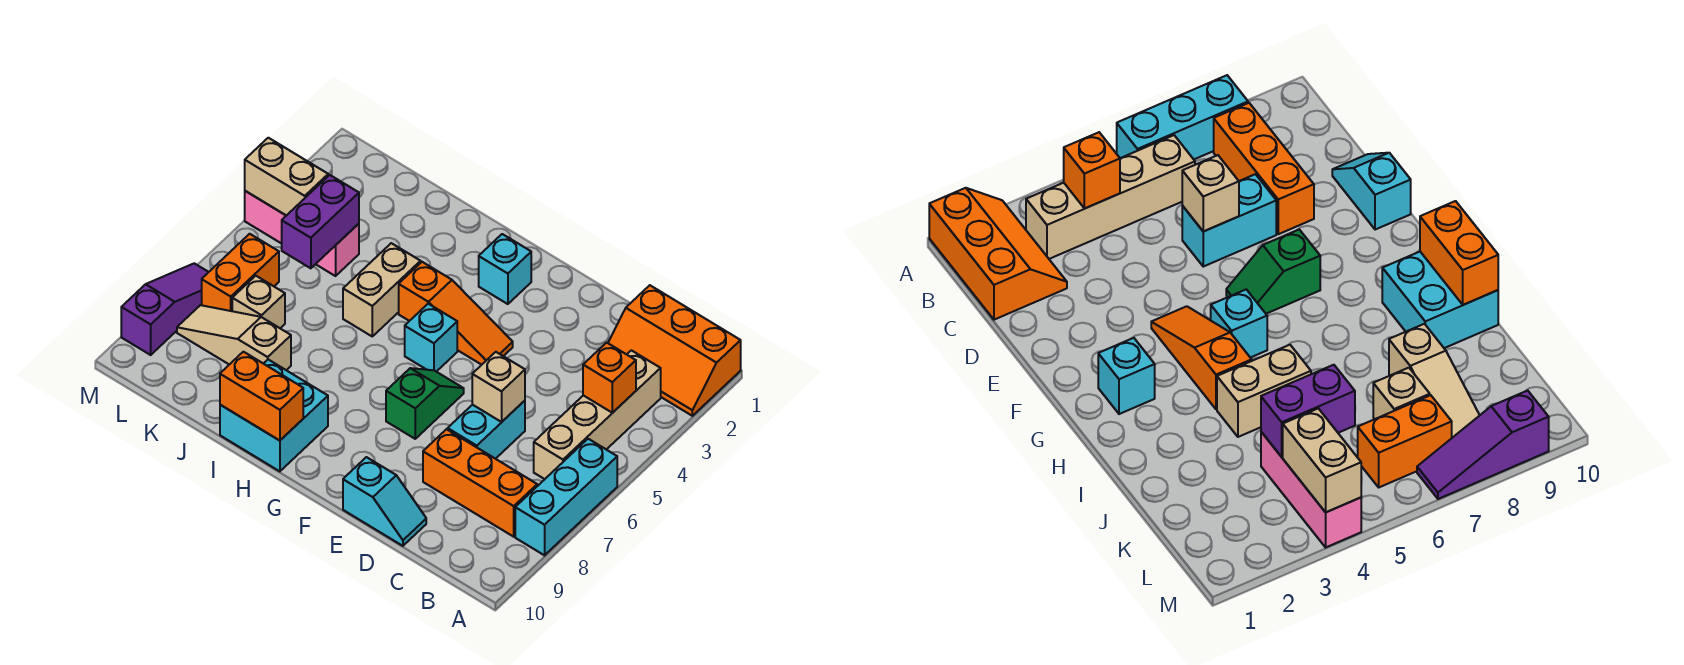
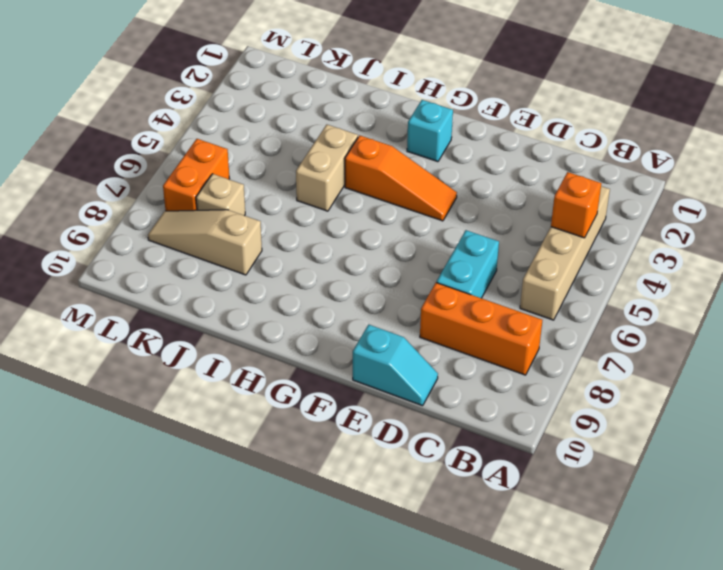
none -> orange 2x3 slope [608,285,741,416]
none -> cyan 1x3 brick [515,439,617,555]
none -> green 1x2 slope [386,368,464,439]

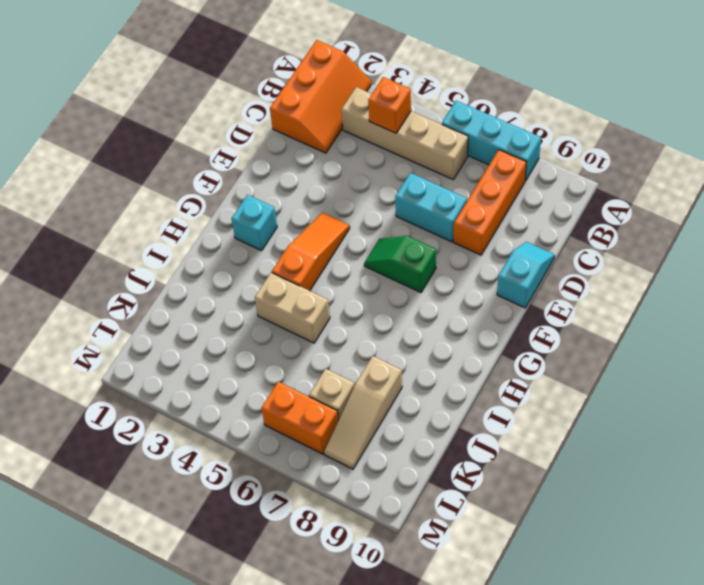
none -> cyan 1x1 brick [405,304,457,372]
none -> cyan 2x2 brick [220,360,328,471]
none -> pink 1x3 brick [245,191,359,276]

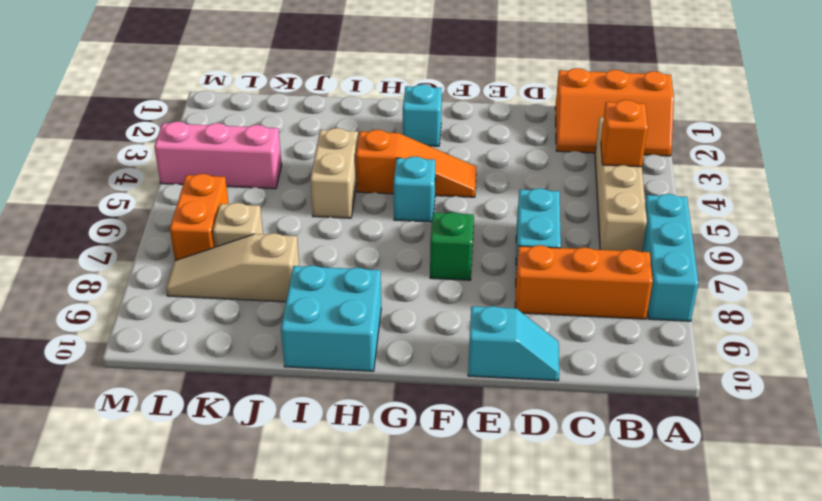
none -> purple 1x3 slope [121,263,208,355]
none -> tan 1x1 brick [472,352,525,422]
none -> orange 1x2 brick [220,352,303,441]

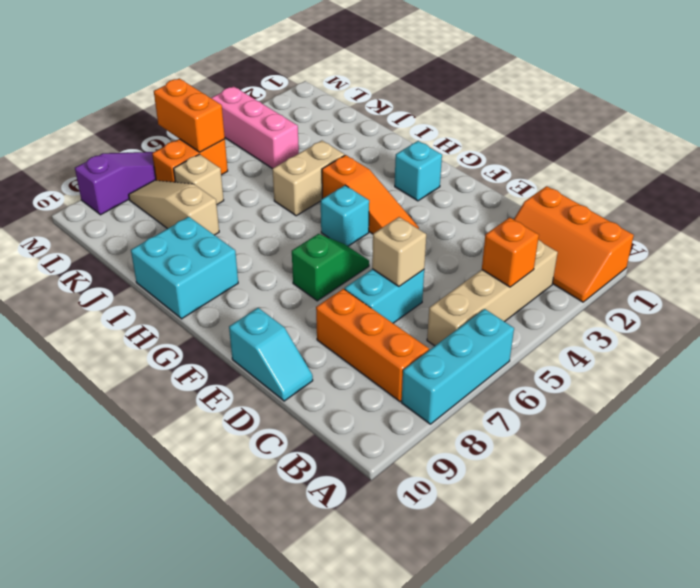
orange 1x2 brick [154,78,225,152] -> orange 1x2 brick moved to [220,352,303,441]
none -> purple 1x2 brick [282,175,359,268]
none -> tan 1x2 brick [245,138,328,216]

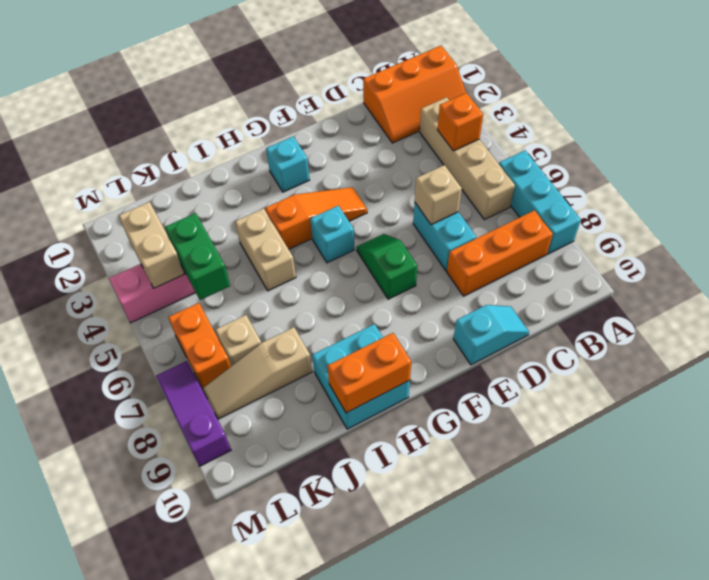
green 1x2 brick [165,213,230,300] -> purple 1x2 brick [282,175,359,268]
tan 1x2 brick [119,202,184,288] -> tan 1x2 brick turned to [245,138,328,216]

